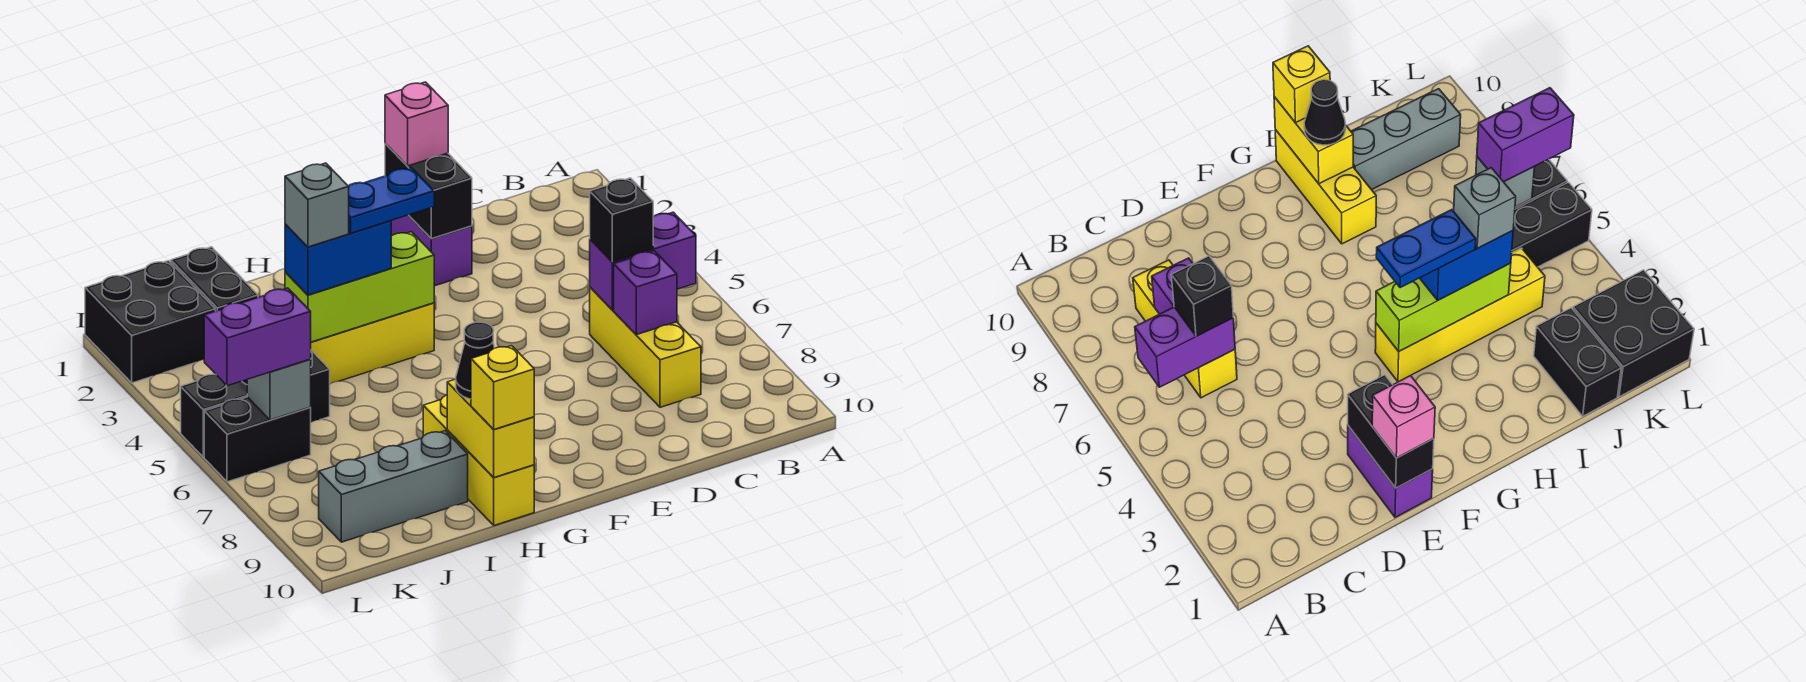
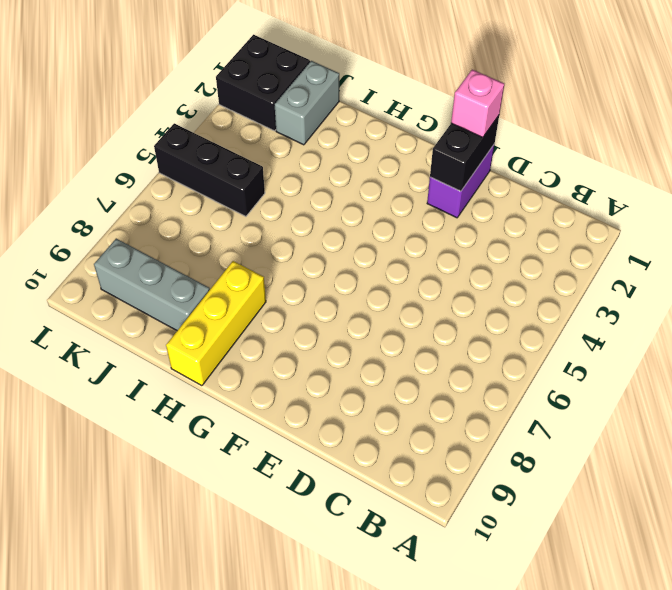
grey 1x2 brick [274,61,339,145] -> black 1x2 brick [171,247,258,311]
none -> yellow 1x3 brick [590,287,701,407]
none -> yellow 1x4 brick [311,303,434,384]
none -> black 1x2 brick [204,397,311,482]

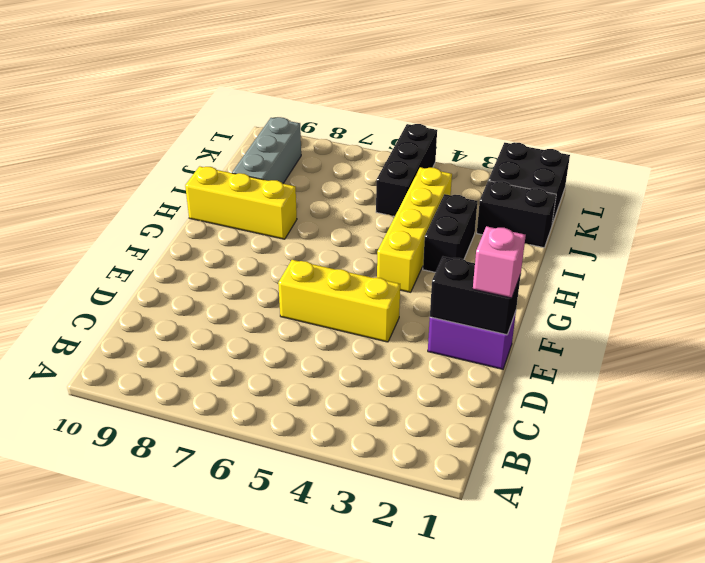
yellow 1x3 brick [278,260,400,342] -> yellow 1x3 brick moved to [590,287,701,407]
black 1x2 brick [423,194,477,272] -> black 1x2 brick moved to [204,397,311,482]
none -> purple 1x2 brick [590,212,696,310]
none -> purple 1x1 brick [614,251,677,335]
none -> lime 1x3 brick [285,232,434,342]

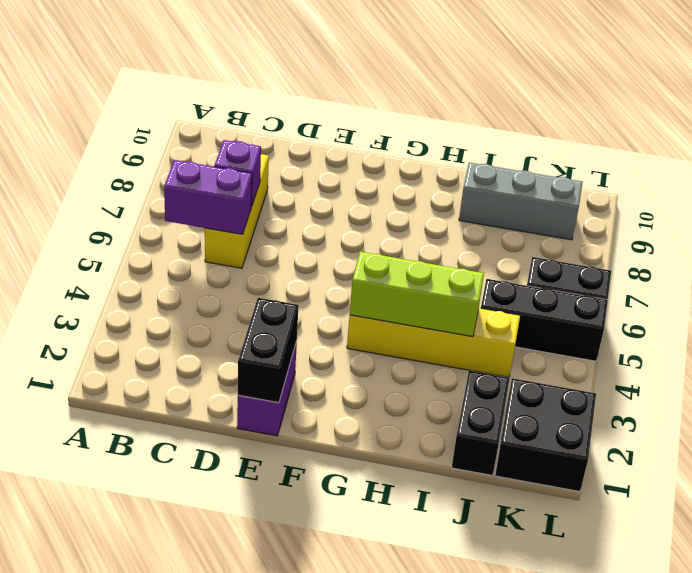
none -> yellow 1x3 brick [423,395,534,525]
none -> yellow 1x2 brick [447,379,534,477]
none -> grey 1x1 brick [247,359,311,420]

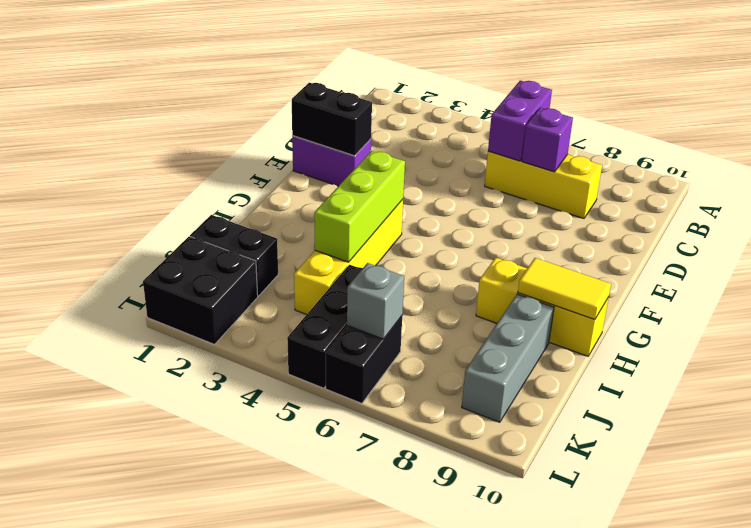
yellow 1x2 tile [518,258,611,319] -> yellow 1x2 brick [447,379,534,477]
none -> black 1x1 brick [590,178,653,262]
none -> pink 1x1 brick [385,82,448,166]
none -> blue 1x2 brick [285,221,391,295]

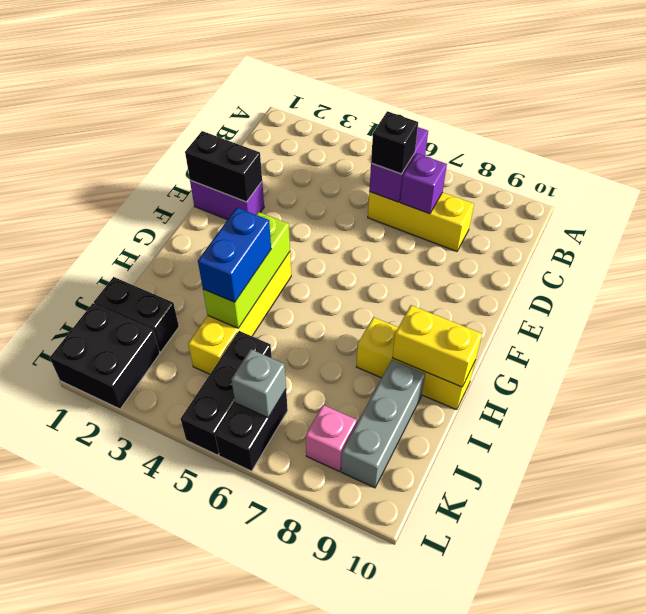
pink 1x1 brick [306,405,357,471] -> pink 1x1 brick moved to [385,82,448,166]
none -> black 1x1 cone [456,322,494,399]
none -> yellow 1x1 brick [471,346,534,429]
none -> purple 1x2 brick [204,288,311,386]

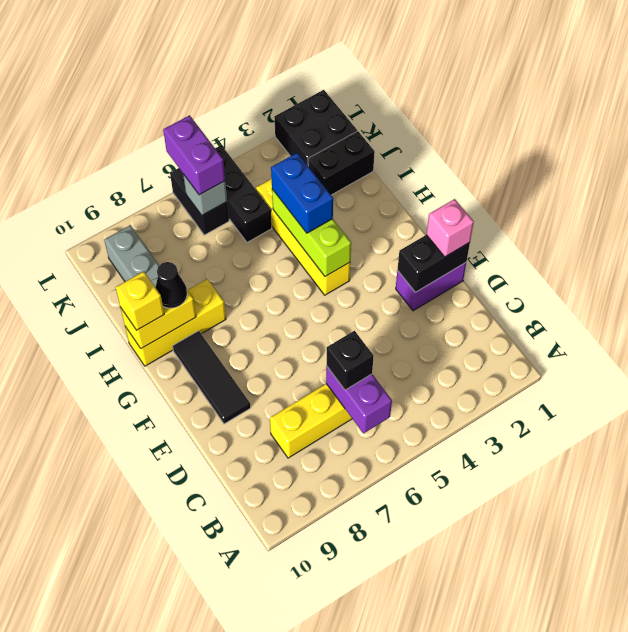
black 1x3 tile [173,331,251,424] -> none
none -> purple 1x1 brick [614,251,677,335]
none -> blue 1x2 plate [348,168,434,233]
none -> grey 1x1 brick [285,163,349,247]

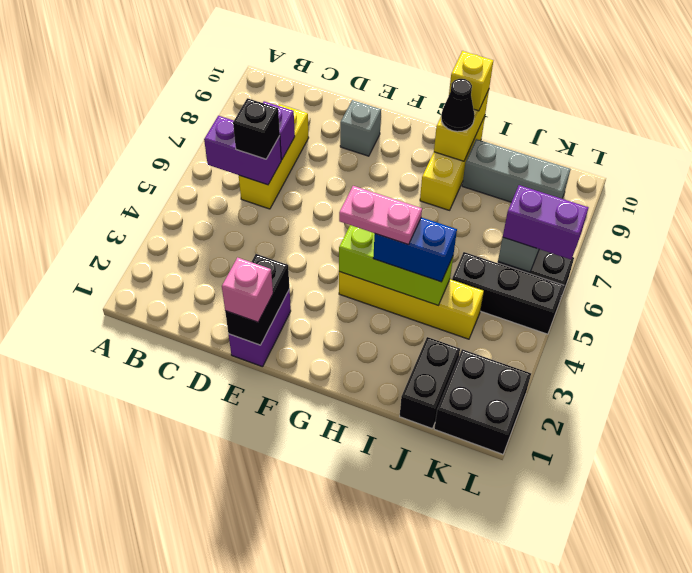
grey 1x1 brick [340,100,381,156] -> grey 1x1 brick moved to [285,163,349,247]
pink 1x2 plate [339,186,422,244] -> blue 1x2 plate [348,168,434,233]

